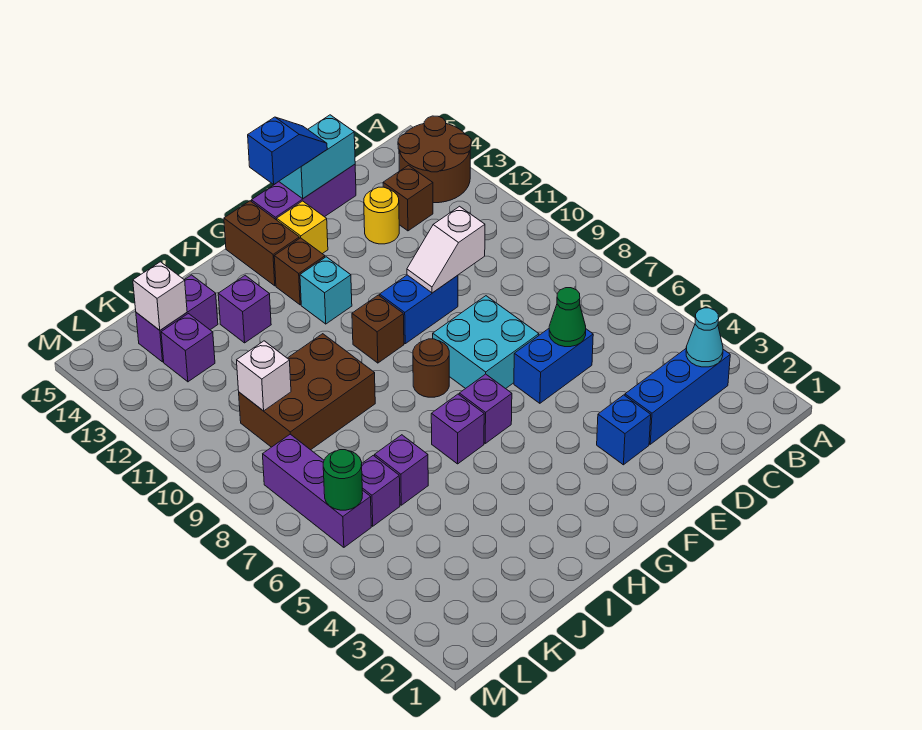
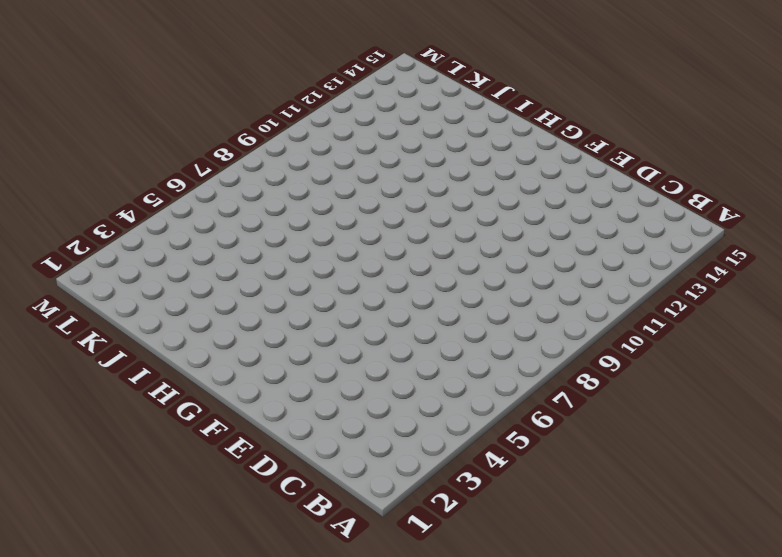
none -> brown 2x2 round brick [398,116,471,203]
none -> blue 1x3 brick [625,349,730,444]
none -> brown 1x1 brick [383,165,433,231]
none -> blue 1x2 brick [514,329,593,403]

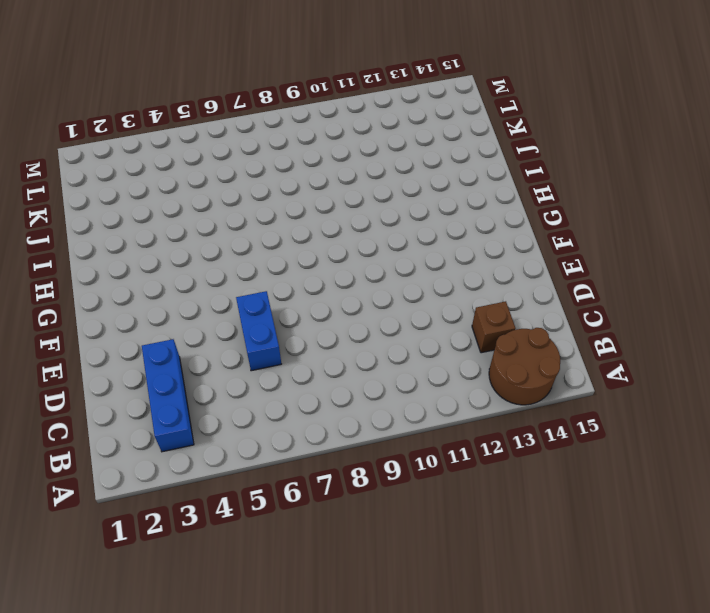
none -> yellow 1x1 round brick [364,187,399,244]
none -> purple 1x3 brick [252,164,356,220]
none -> blue 1x1 brick [597,395,651,465]
none -> cyan 2x2 brick [433,296,539,389]

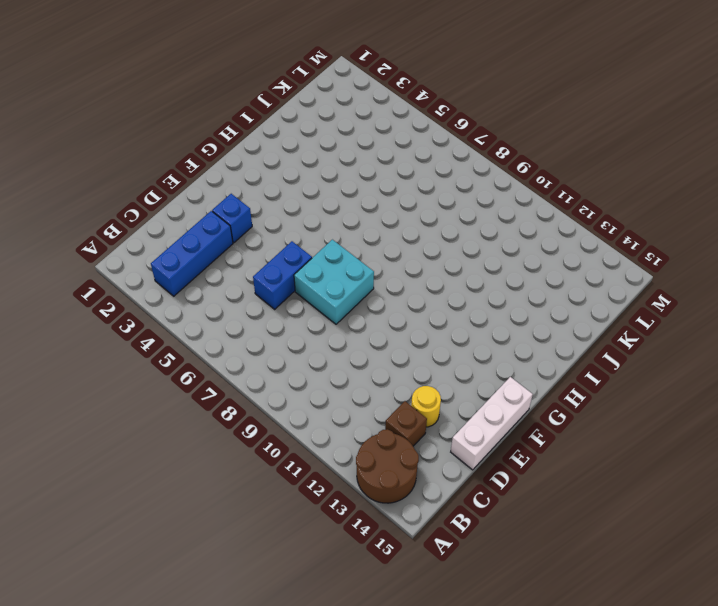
white 1x3 brick [451,377,533,470] -> purple 1x3 brick [252,164,356,220]
none -> blue 1x2 brick [380,275,458,344]
none -> yellow 1x1 brick [277,201,328,254]
none -> purple 1x1 brick [459,374,512,443]
none -> brown 1x1 round brick [413,339,449,397]

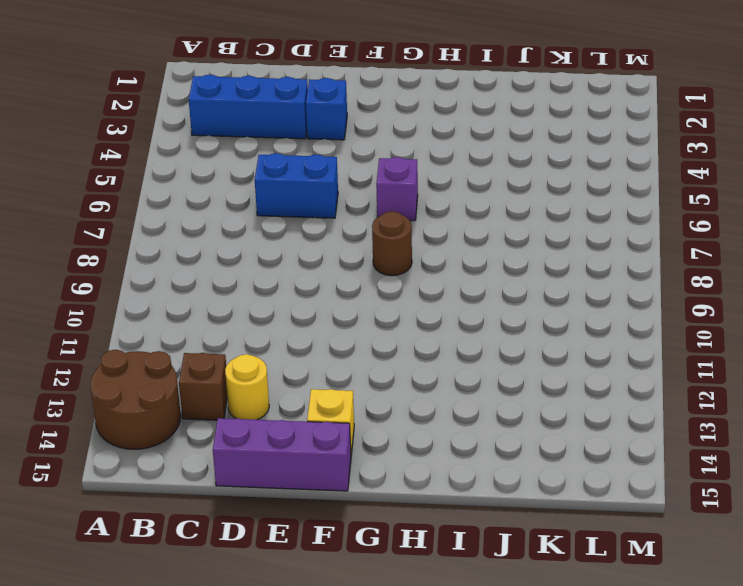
none -> cyan 2x2 brick [433,296,539,389]
none -> blue 1x2 brick [380,275,458,344]
none -> brown 1x1 brick [352,295,404,363]
none -> cyan 1x1 brick [300,257,352,324]

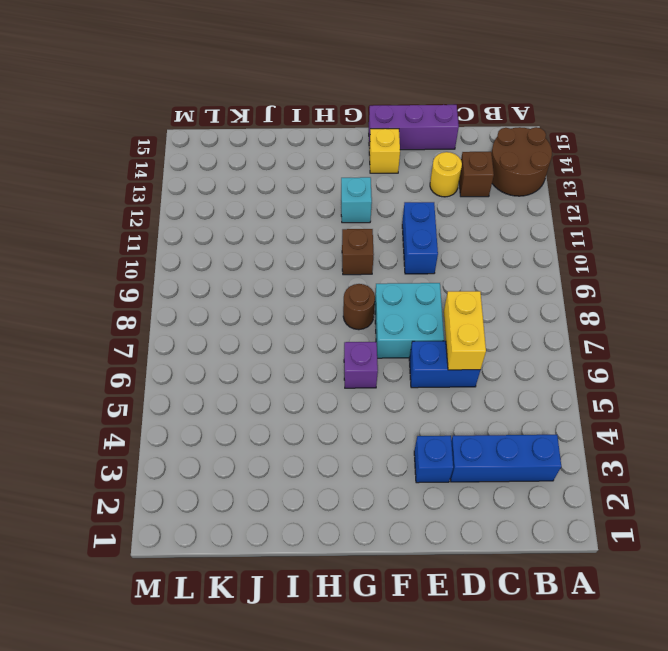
yellow 1x2 brick [444,291,486,370] -> green 1x1 cone [549,288,586,347]
blue 1x2 brick [402,202,438,274] -> blue 1x2 brick turned to [380,275,458,344]
none -> brown 1x1 brick [274,238,325,305]
none -> brown 1x2 brick [224,201,299,286]
none -> purple 1x1 brick [431,394,484,464]
none -> brown 2x3 brick [239,334,375,450]

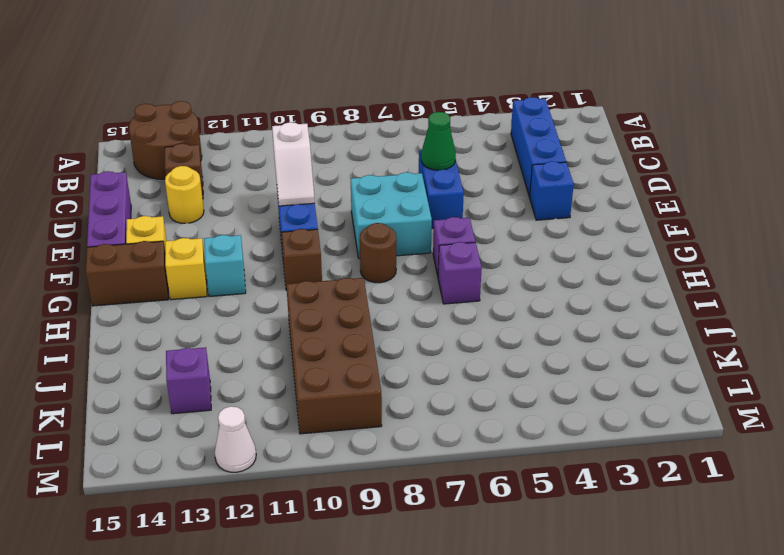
yellow 1x1 brick [165,238,207,300] -> brown 1x1 brick [274,238,325,305]
brown 2x4 brick [286,278,382,434] -> brown 2x3 brick [239,334,375,450]
white 1x1 cone [215,406,256,472] -> none
none -> purple 1x1 brick [218,275,271,343]
none -> purple 1x1 brick [375,435,428,505]
none -> purple 1x2 brick [136,275,218,362]
none -> purple 1x1 brick [362,455,400,526]

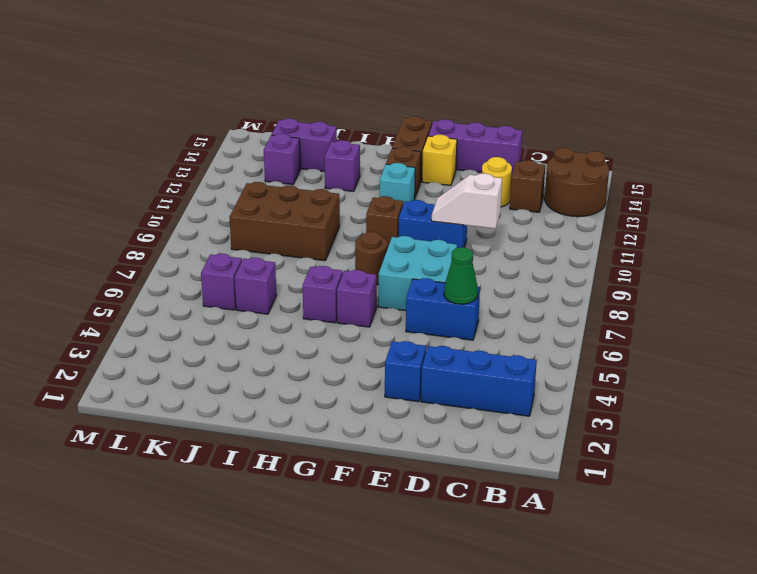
none -> purple 1x3 brick [263,434,371,547]
none -> cyan 1x1 cone [686,308,723,367]
none -> cyan 1x2 brick [279,115,355,198]
none -> white 1x1 brick [237,341,291,411]

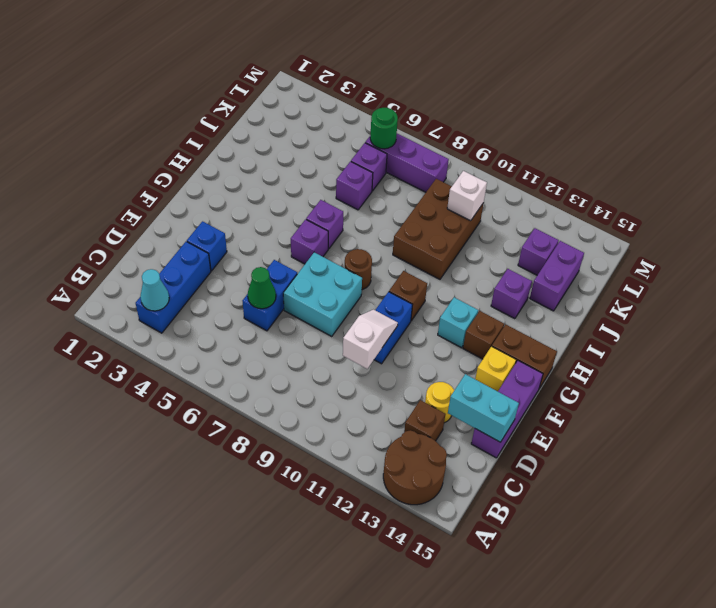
cyan 1x2 brick [448,374,519,442] -> cyan 1x2 brick turned to [279,115,355,198]
none -> white 1x1 brick [133,262,187,330]
none -> blue 1x2 slope [248,117,327,184]

